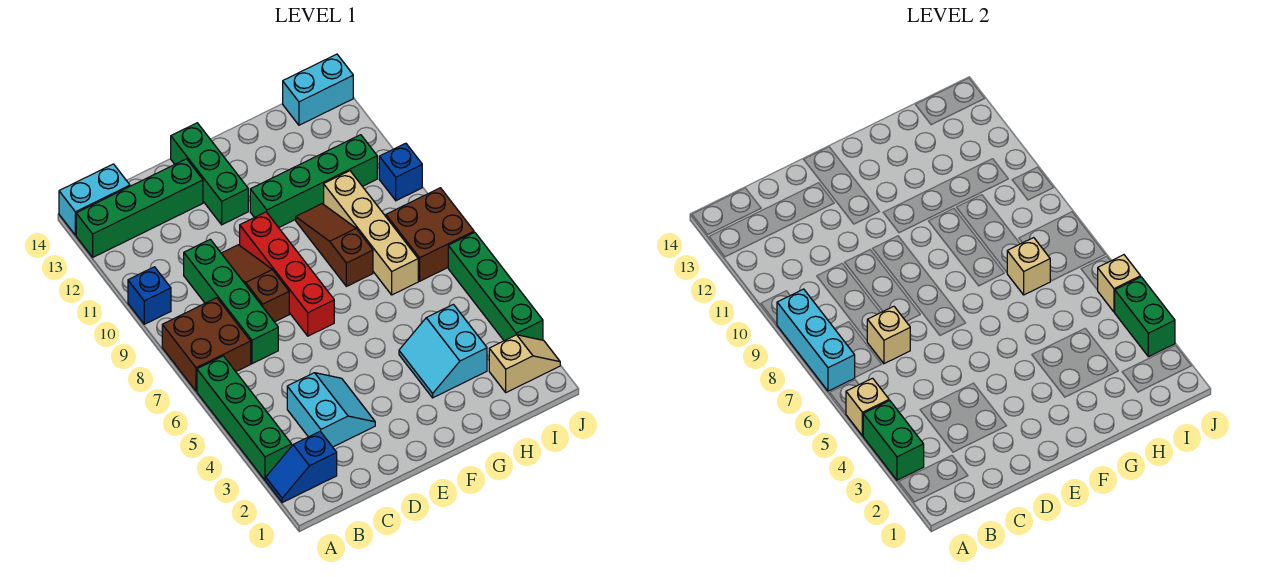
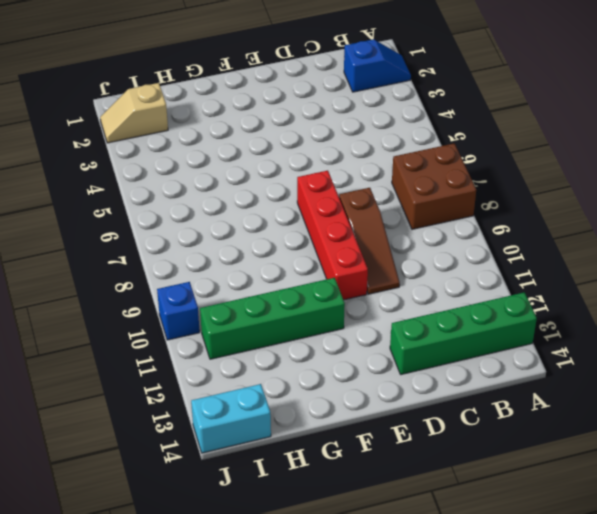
none -> green 1x4 brick [197,356,292,480]
none -> blue 1x1 brick [128,267,171,324]
none -> cyan 1x2 brick [59,164,130,235]

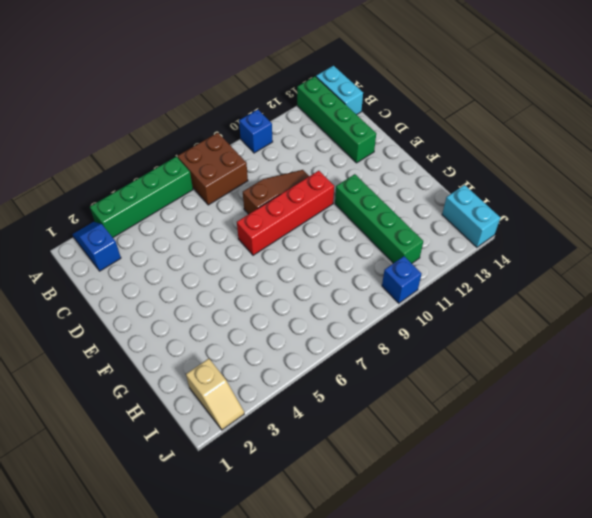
none -> cyan 2x2 slope [287,373,375,447]
none -> green 1x4 brick [184,239,278,364]
none -> green 1x3 brick [171,123,248,225]

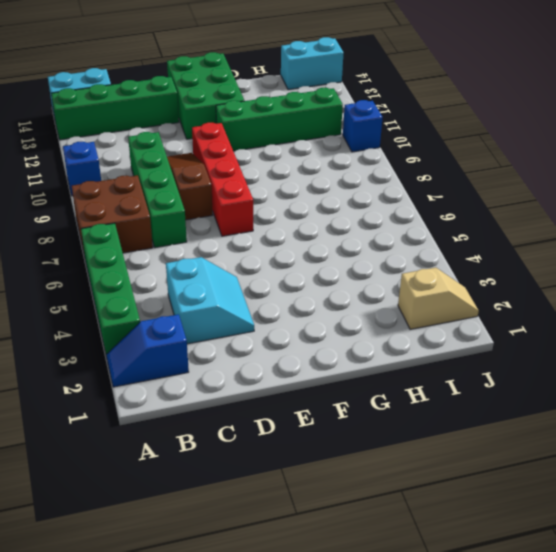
green 2x3 brick [167,52,244,139] -> green 1x3 brick [171,123,248,225]
none -> cyan 2x2 slope [399,304,487,398]
none -> brown 1x3 slope [296,204,373,286]
none -> tan 1x4 brick [324,171,418,295]

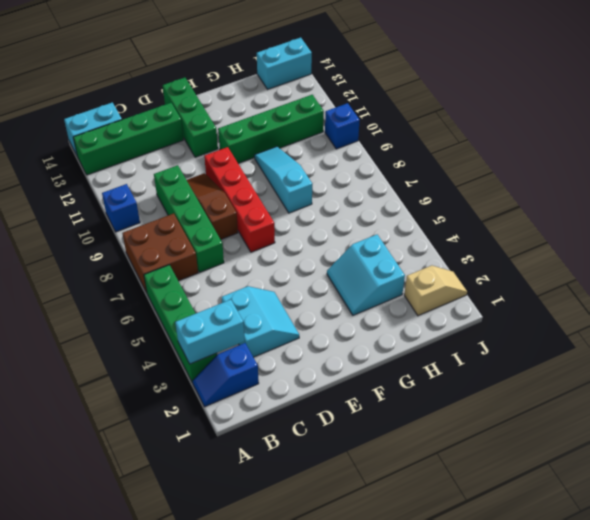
cyan 1x2 brick [175,300,245,364] -> green 1x2 brick [863,401,924,480]
cyan 1x3 slope [254,147,312,213] -> brown 1x3 slope [296,204,373,286]
none -> tan 1x4 brick [324,171,418,295]
none -> brown 2x2 brick [386,188,474,281]
none -> green 1x4 brick [448,232,543,341]

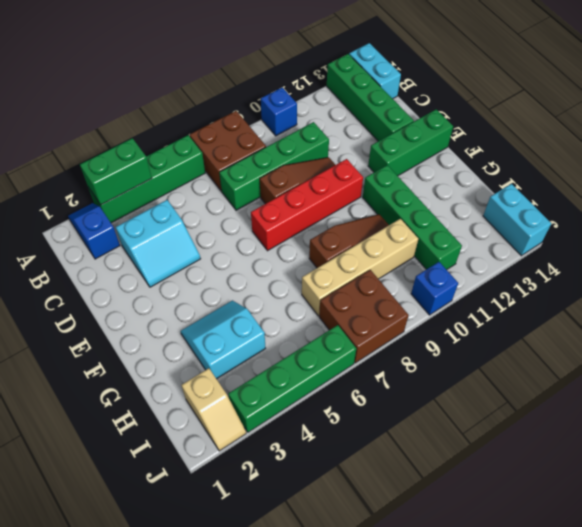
none -> tan 1x1 brick [846,378,889,436]
none -> cyan 1x3 brick [777,289,855,391]
none -> tan 1x1 brick [867,306,910,364]

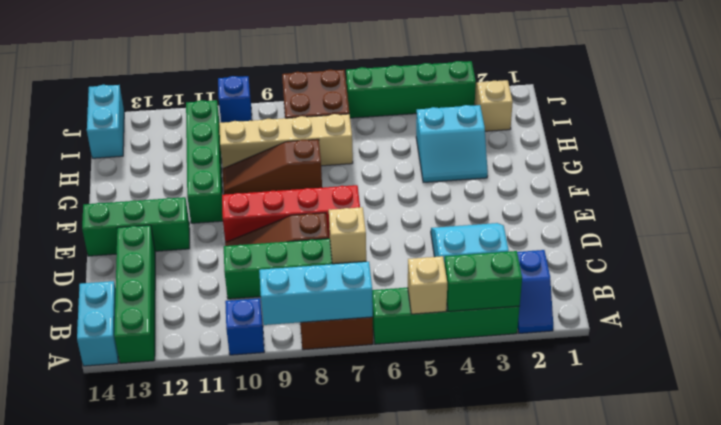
none -> tan 1x1 brick [1007,238,1050,295]
none -> green 1x2 brick [1115,277,1175,357]
none -> tan 1x1 brick [1098,255,1141,312]

